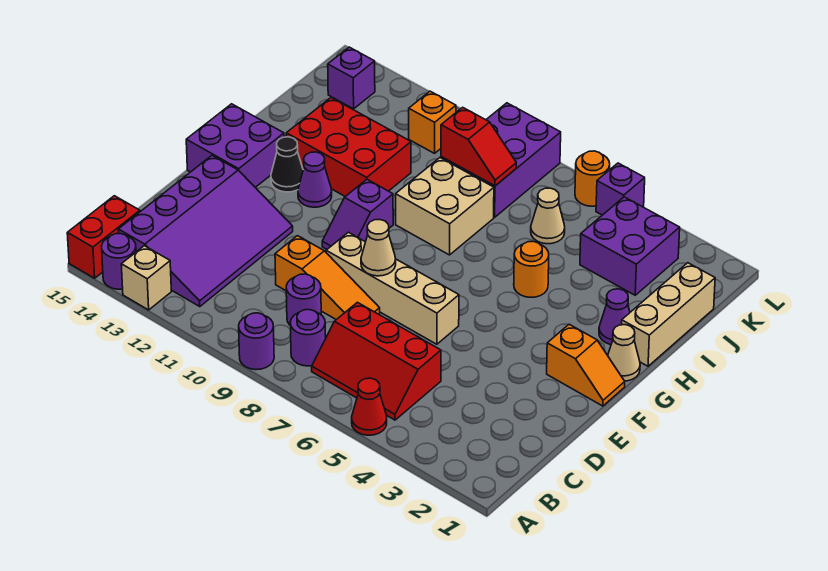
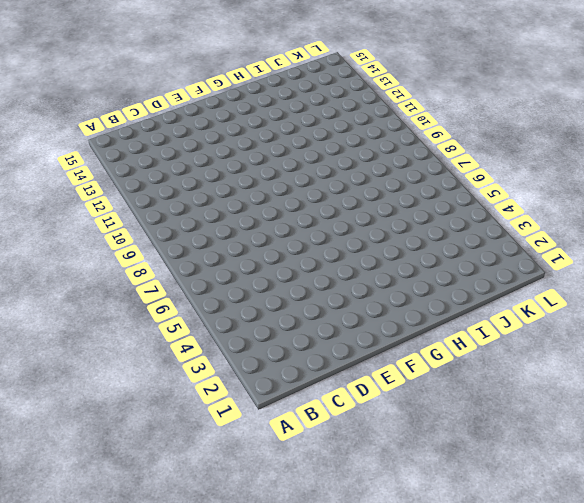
none -> red 1x1 cone [352,378,387,435]
none -> purple 1x1 round brick [239,313,274,370]
none -> tan 1x1 brick [121,246,171,310]
none -> purple 1x1 round brick [102,234,136,289]

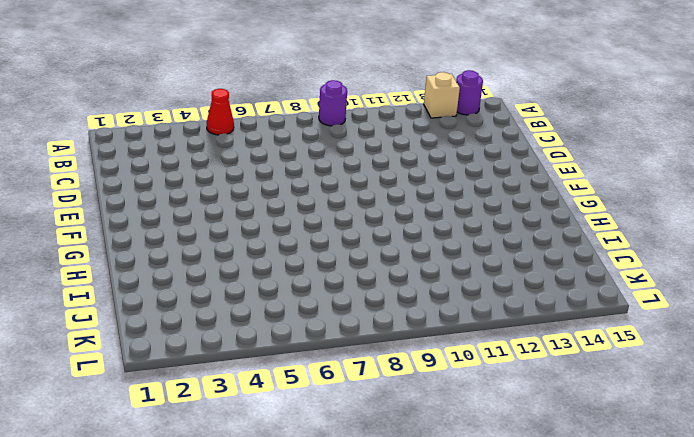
none -> red 1x2 brick [67,196,140,278]
none -> red 2x3 slope [312,302,441,420]
none -> purple 1x1 round brick [290,310,326,366]
none -> purple 3x4 slope [118,156,293,307]

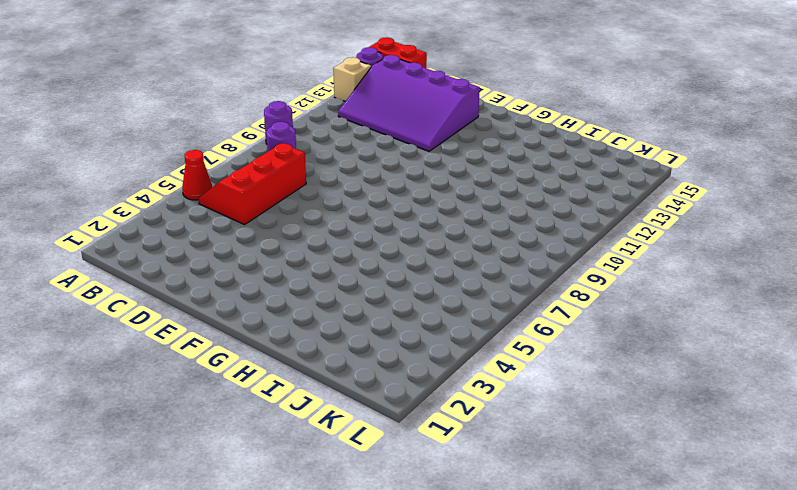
none -> purple 1x1 round brick [286,274,321,325]
none -> orange 1x3 slope [275,236,380,320]
none -> tan 1x4 brick [326,232,459,344]
none -> orange 1x2 slope [547,324,625,406]

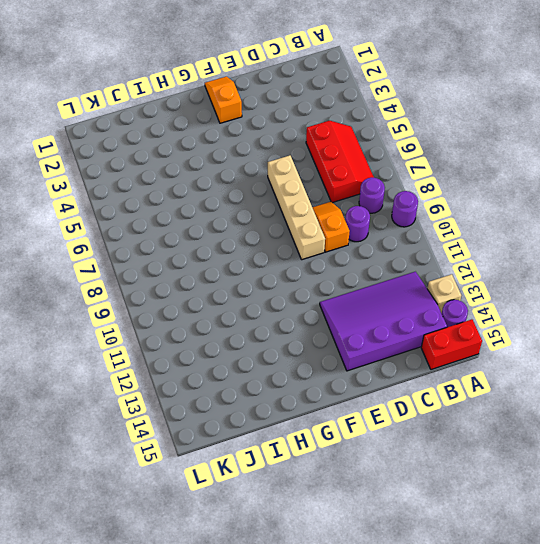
orange 1x2 slope [312,202,350,252] -> orange 1x3 slope [275,236,380,320]
none -> red 1x1 cone [352,378,387,435]
none -> purple 1x2 slope [322,180,393,249]
none -> purple 2x2 brick [186,104,284,187]
none -> tan 1x1 cone [608,325,640,381]

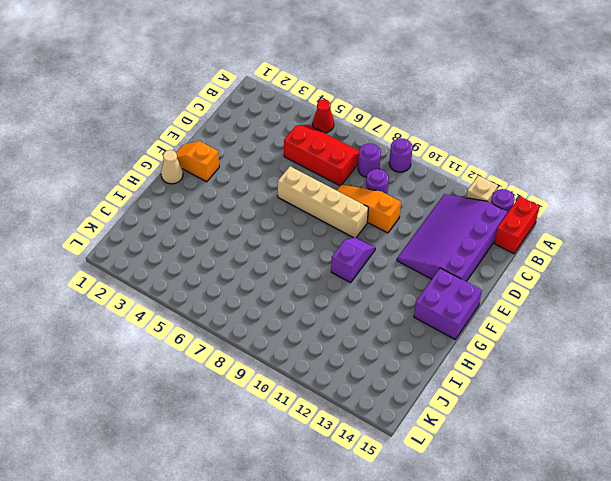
none -> purple 1x1 cone [298,152,332,207]
none -> black 1x1 cone [271,137,303,192]
none -> tan 1x3 brick [622,263,715,366]
none -> purple 1x1 cone [599,289,630,345]

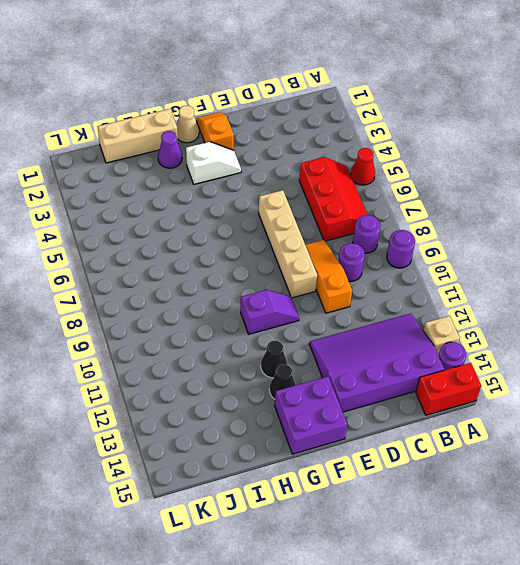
white 1x2 slope [186,142,241,184] -> none
black 1x1 cone [261,341,287,378] -> purple 1x1 cone [298,152,332,207]
none -> orange 1x1 round brick [514,241,549,297]
none -> tan 2x2 brick [396,158,494,255]
none -> red 2x3 brick [286,98,411,197]
none -> purple 2x2 brick [580,197,680,295]

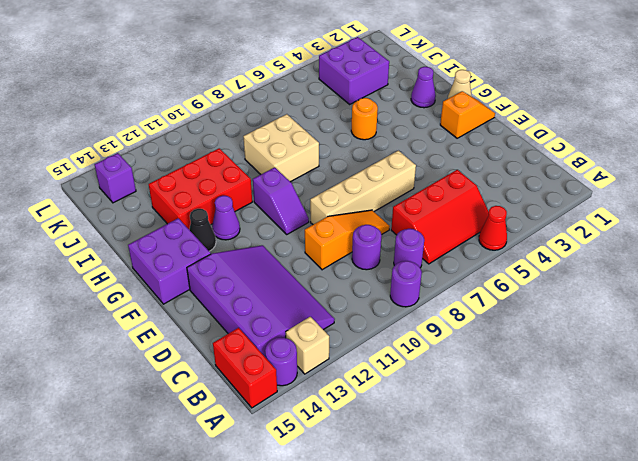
none -> tan 1x3 brick [622,263,715,366]
none -> tan 1x1 cone [531,188,565,244]
none -> purple 2x3 brick [441,103,561,217]
none -> orange 1x1 brick [409,91,456,153]

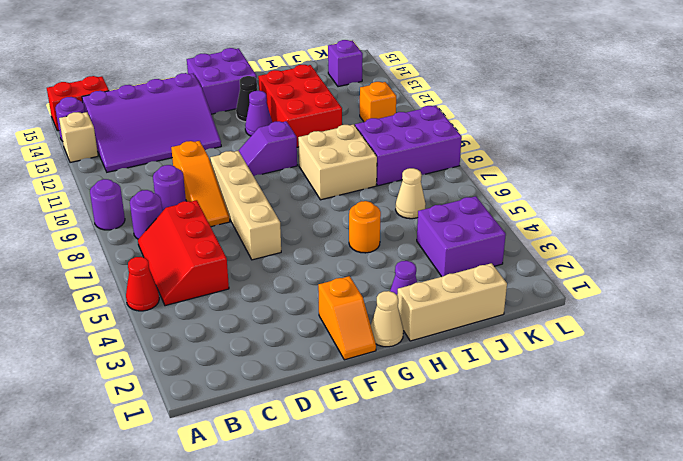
none -> purple 1x1 brick [596,163,645,215]
none -> orange 1x1 round brick [575,151,610,206]
none -> tan 1x1 cone [361,220,396,276]
none -> red 1x2 slope [441,107,516,186]

